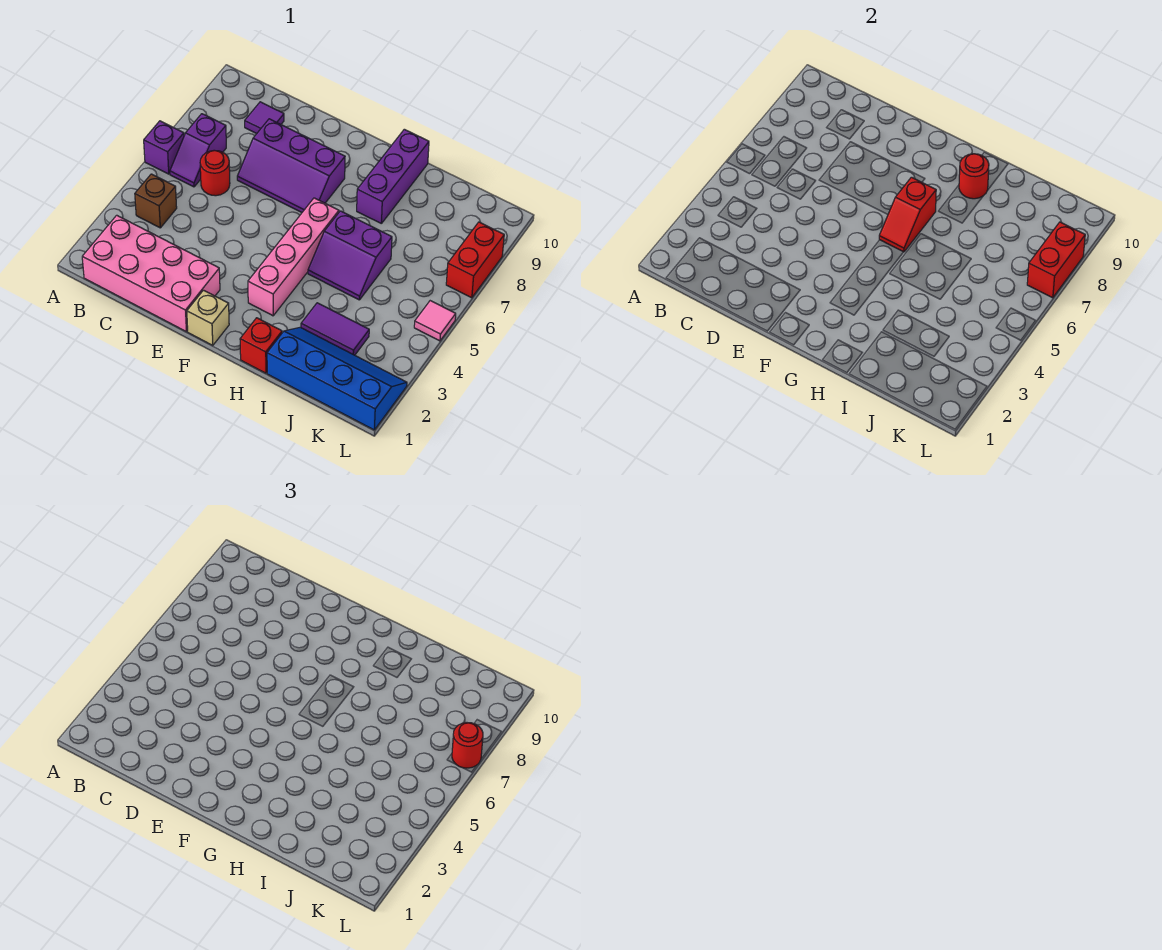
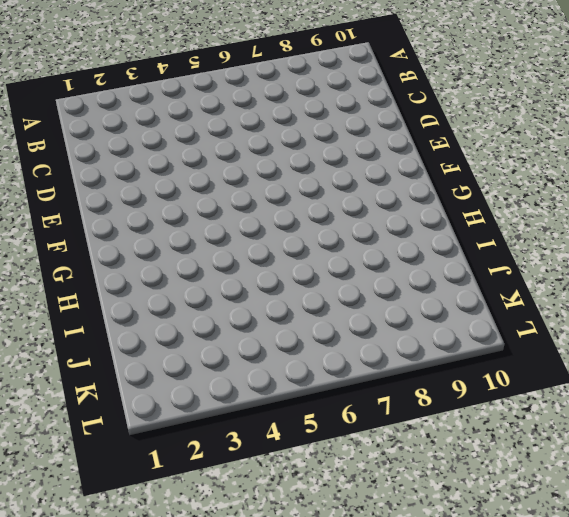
none -> purple 1x1 brick [144,121,184,174]
none -> pink 2x4 brick [82,215,220,332]
none -> brown 1x1 brick [135,174,177,228]

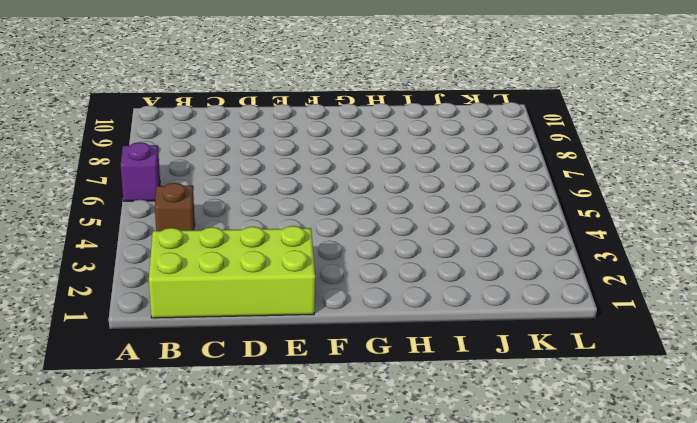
lime 2x4 brick [149,226,315,318] -> pink 2x4 brick [82,215,220,332]
none -> purple 1x2 slope [170,114,226,187]
none -> red 1x1 round brick [200,151,230,196]
none -> purple 1x1 tile [245,102,284,134]

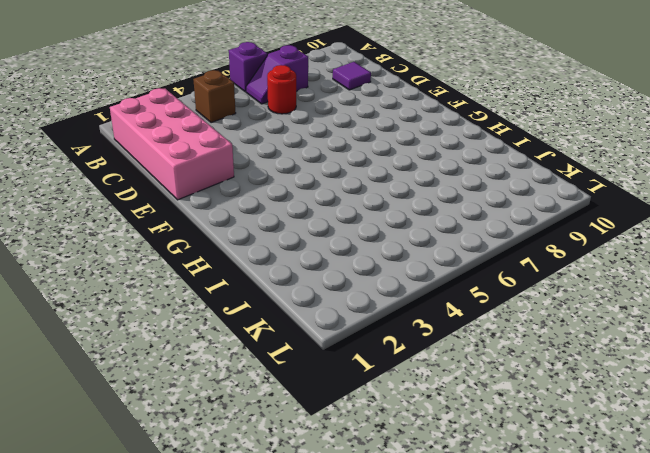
none -> purple 2x3 slope [237,119,345,212]
none -> tan 1x1 brick [187,290,229,345]
none -> pink 1x4 brick [248,198,339,316]

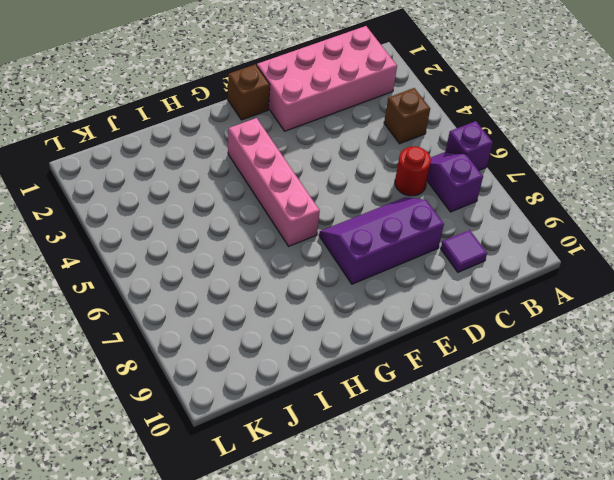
brown 1x1 brick [228,64,270,120] -> tan 1x1 brick [187,290,229,345]
none -> red 1x1 brick [240,318,282,373]
none -> purple 2x2 slope [308,211,392,300]
none -> purple 1x3 brick [357,129,429,223]

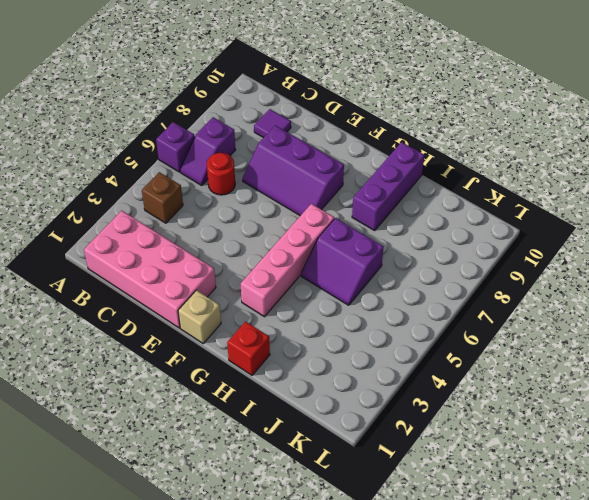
none -> blue 2x4 slope [267,327,407,430]
none -> purple 1x2 tile [301,303,369,355]
none -> pink 1x1 tile [414,301,456,341]

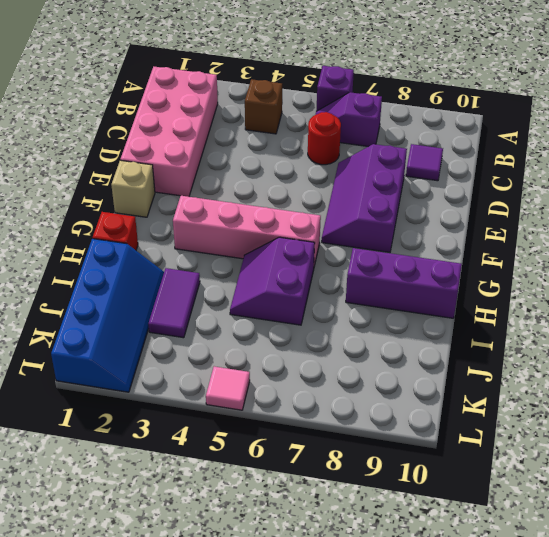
none -> red 1x2 brick [446,222,504,298]
none -> red 1x2 slope [879,177,936,252]
none -> red 1x1 round brick [959,154,989,199]

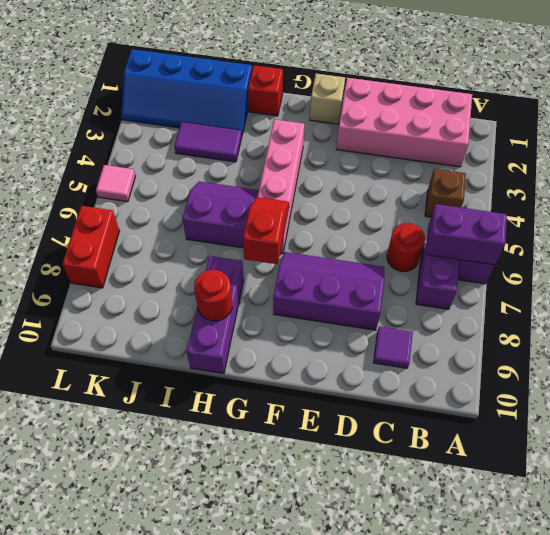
purple 1x2 brick [426,204,507,265] -> none
none -> red 1x2 brick [1027,222,1085,298]
none -> red 1x1 round brick [452,723,483,768]

